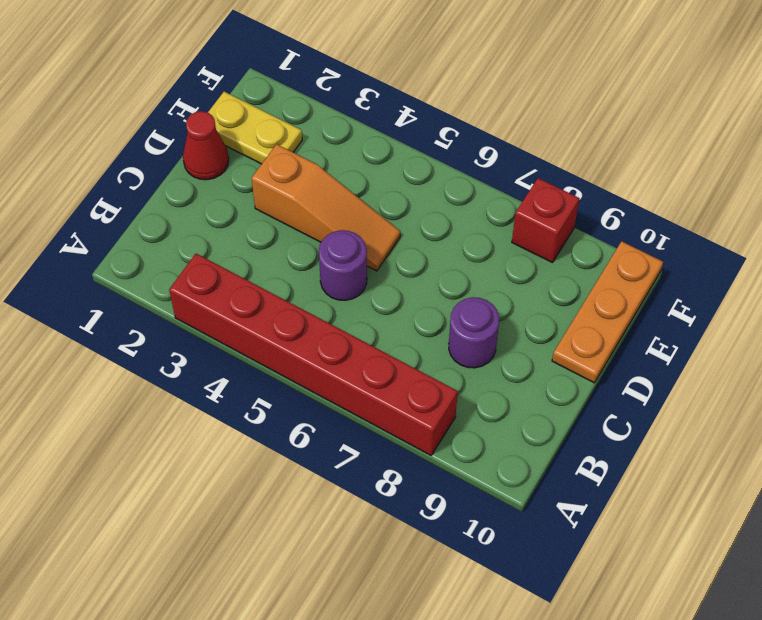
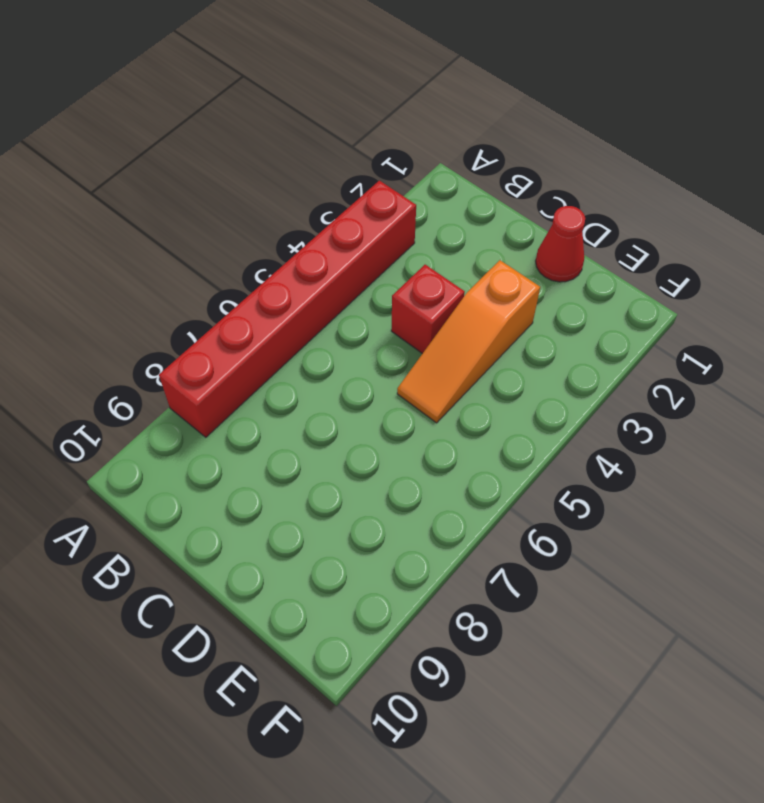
red 1x1 brick [391,265,465,354] -> red 1x1 brick moved to [512,178,580,263]
none -> purple 1x1 round brick [319,230,367,301]
none -> purple 1x1 round brick [449,297,499,368]

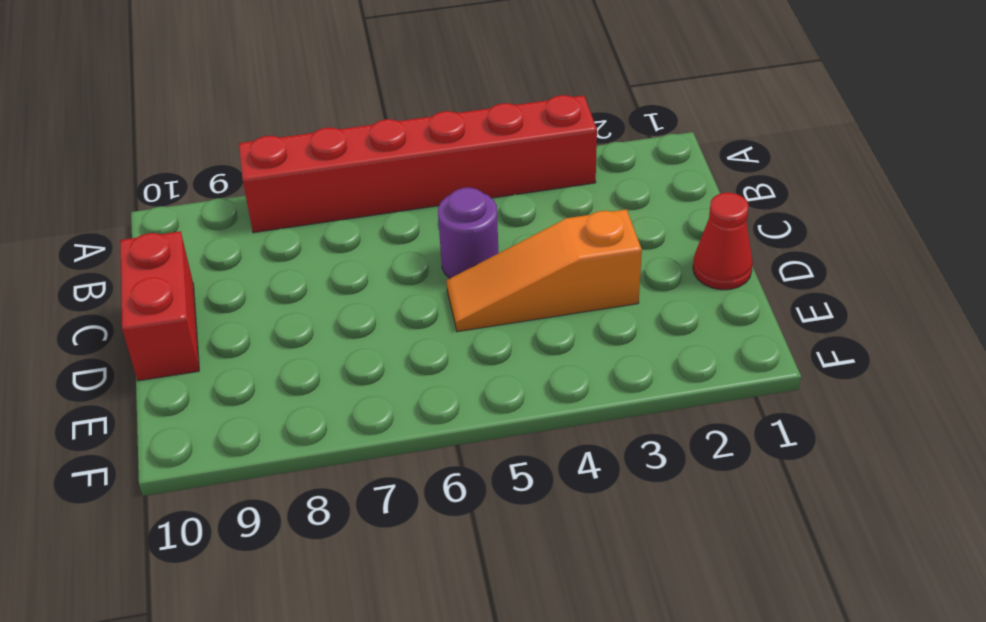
red 1x2 brick [120,231,199,381] -> orange 1x3 plate [552,241,663,383]
none -> purple 1x1 round brick [449,297,499,368]
none -> yellow 1x2 plate [208,92,302,164]

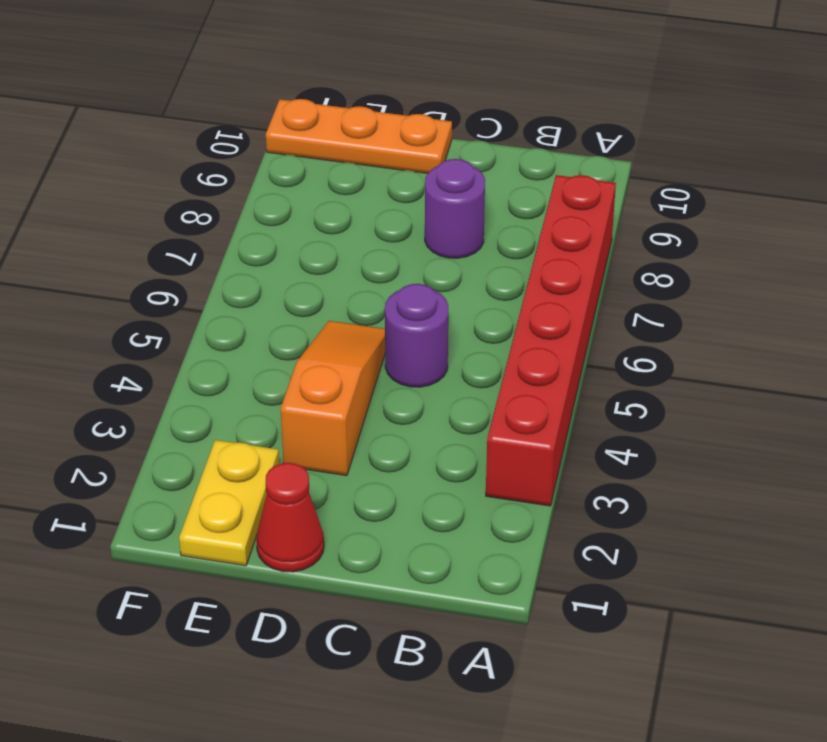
none -> red 1x1 brick [512,178,580,263]

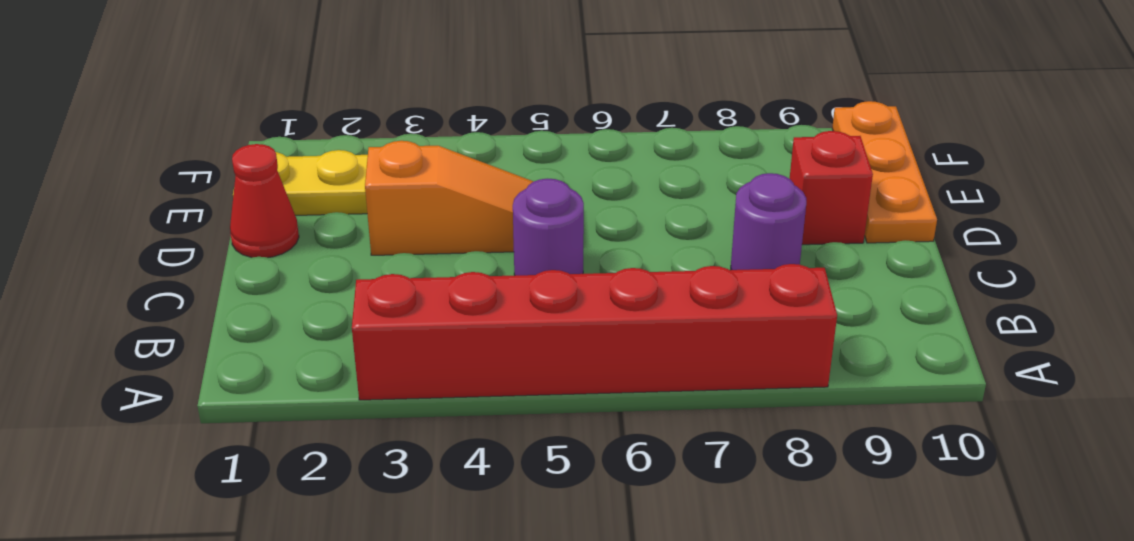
red 1x1 brick [790,131,873,245] -> red 1x1 brick moved to [512,178,580,263]

